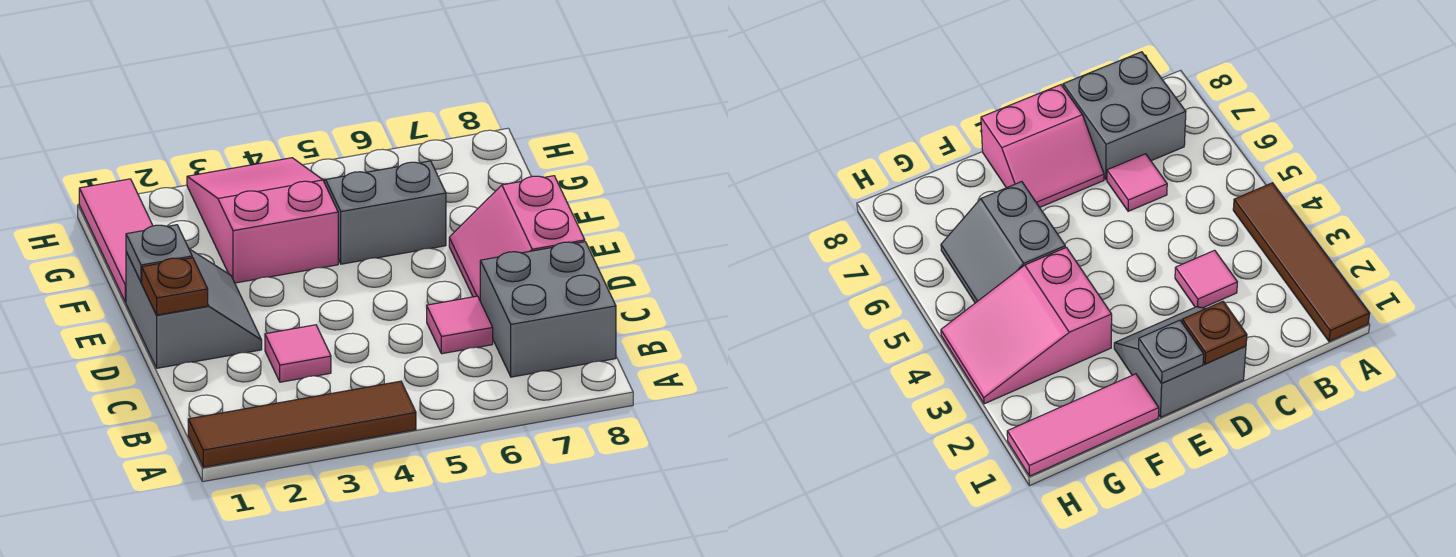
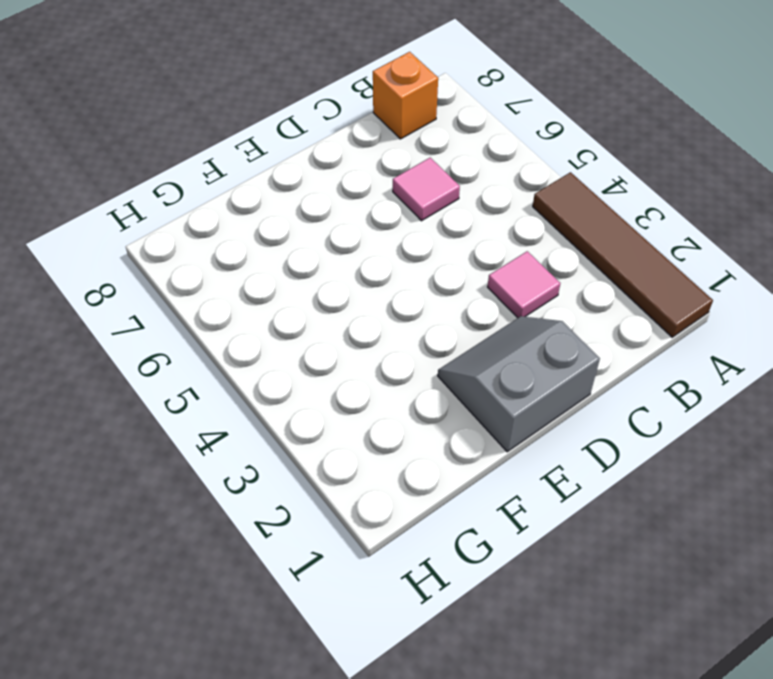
orange 1x1 brick [373,52,438,139] -> grey 2x2 brick [480,242,616,377]
none -> pink 2x2 slope [449,176,585,300]
none -> pink 1x3 tile [79,179,153,302]

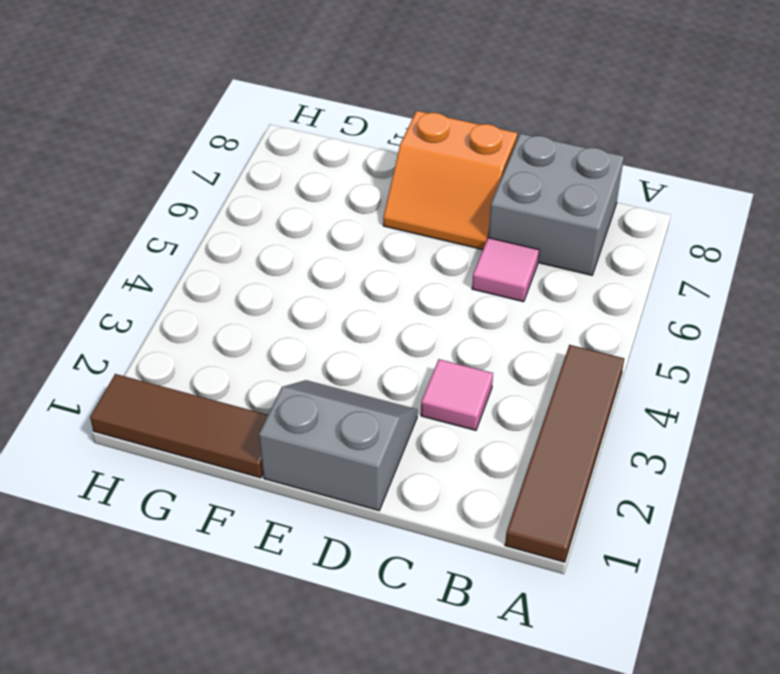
orange 2x2 slope [383,111,517,250] -> pink 2x2 slope [449,176,585,300]
brown 1x3 tile [90,374,268,478] -> pink 1x3 tile [79,179,153,302]
none -> pink 2x3 slope [187,158,338,283]
none -> grey 2x2 slope [324,161,446,264]

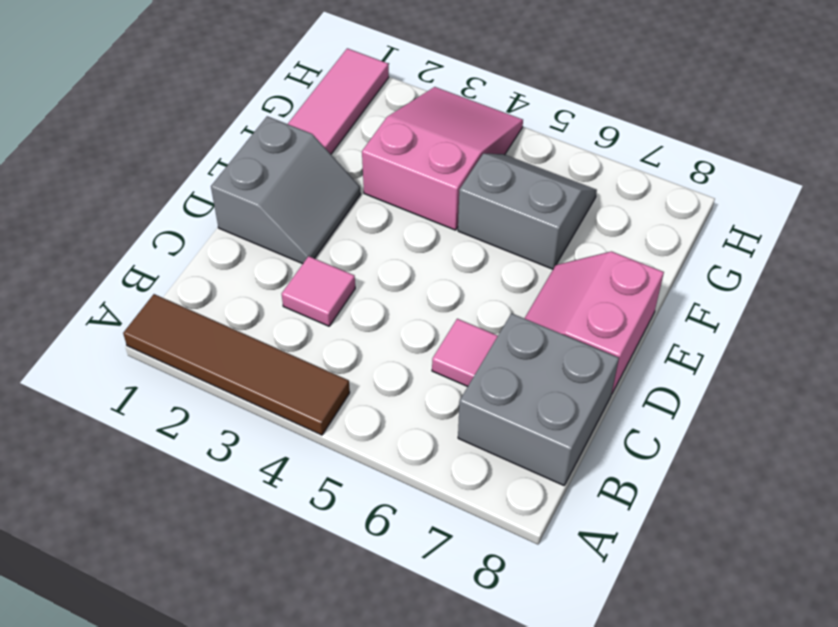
none -> brown 1x1 plate [142,258,208,315]
none -> grey 1x1 plate [126,225,192,282]

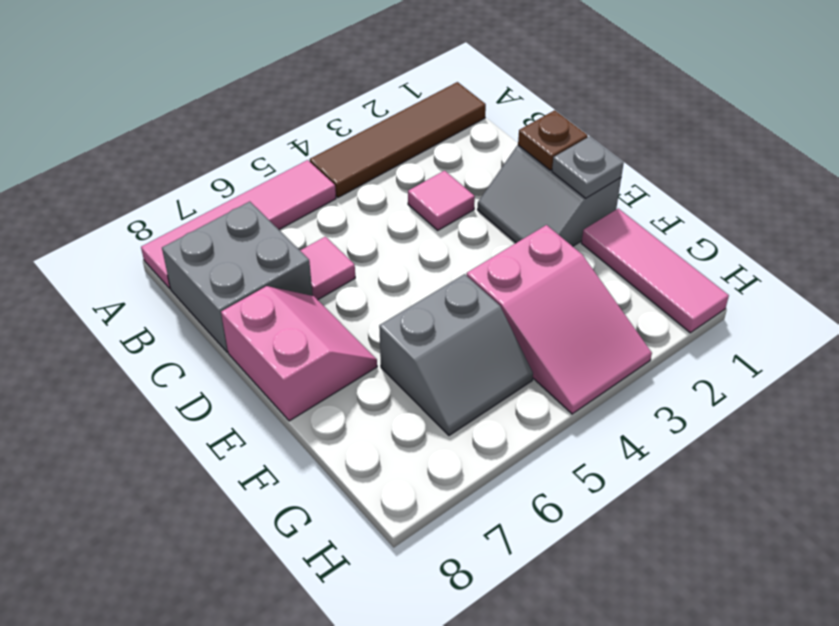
pink 1x4 tile [141,160,336,289] -> none

